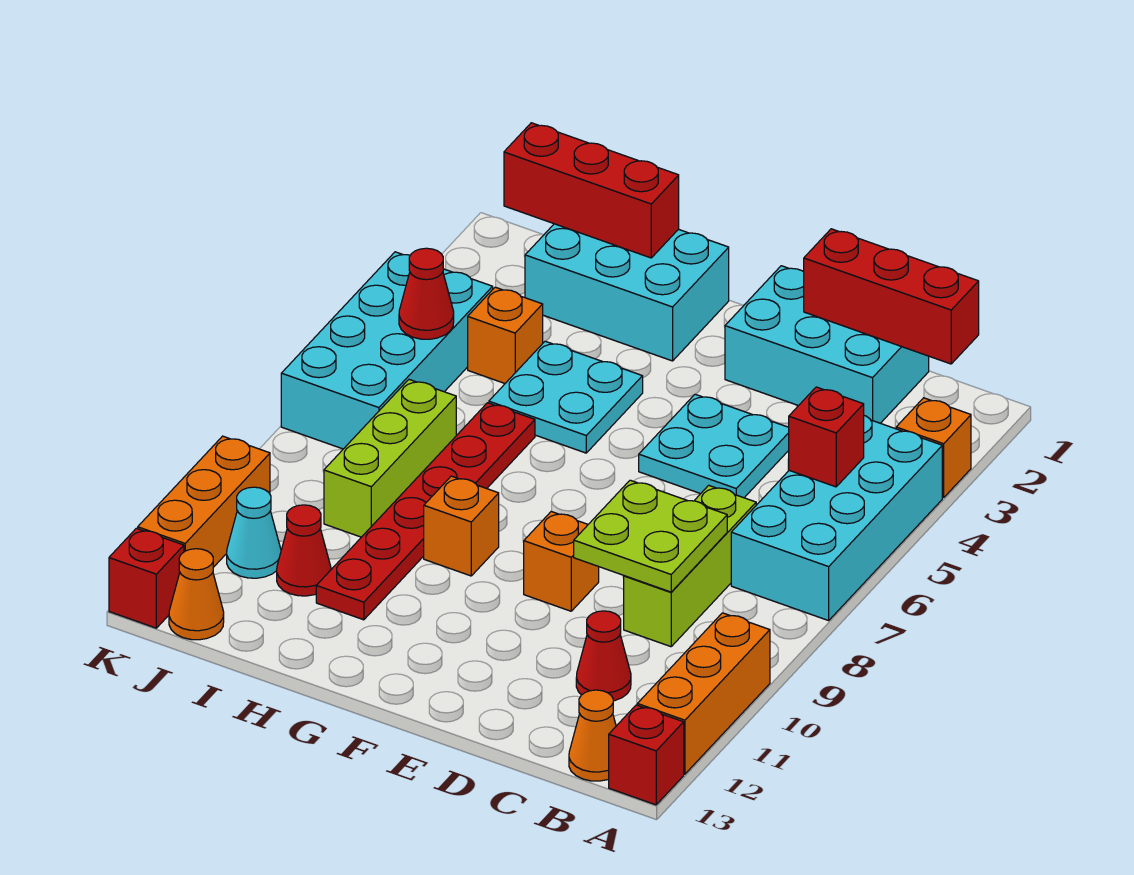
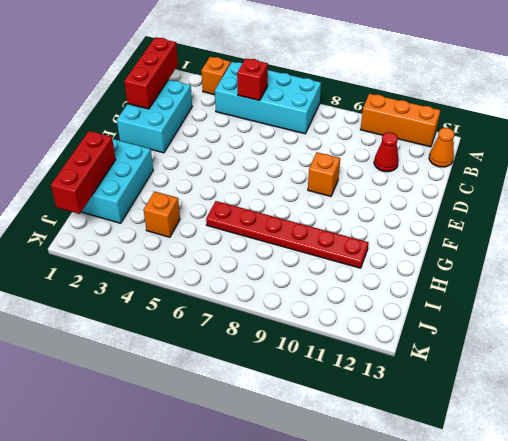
none -> red 1x1 brick [609,705,684,805]
none -> lime 1x3 brick [624,485,756,647]
none -> cyan 2x2 plate [639,394,789,498]

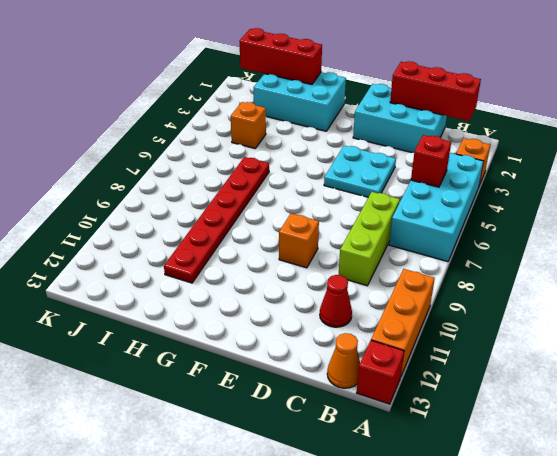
none -> cyan 2x2 plate [489,341,643,453]
none -> orange 1x1 brick [424,476,499,576]
none -> lime 1x3 brick [324,380,456,537]

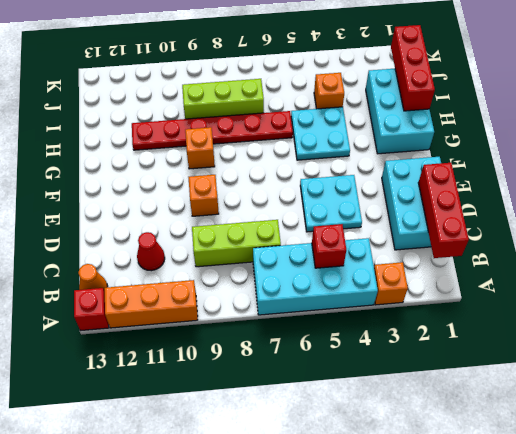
none -> red 1x1 cone [277,505,331,596]
none -> cyan 2x4 brick [281,252,493,449]
none -> cyan 1x1 cone [227,487,281,578]

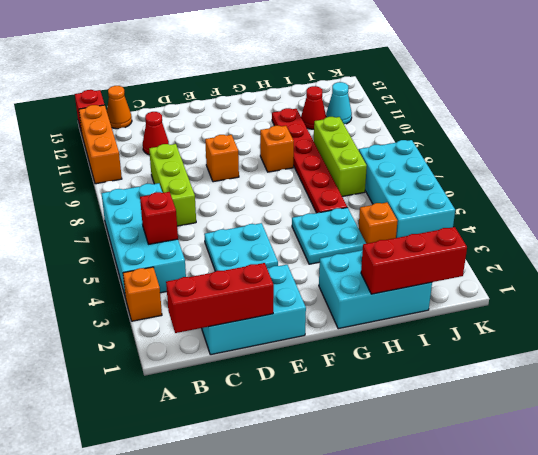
none -> orange 1x1 cone [169,549,224,640]
none -> orange 1x3 brick [138,436,270,567]
none -> red 1x1 brick [109,528,184,628]

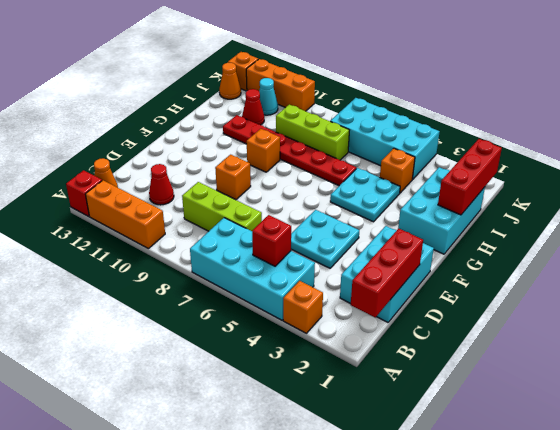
orange 1x1 brick [228,52,258,91] -> red 1x1 brick [109,528,184,628]
none -> lime 2x2 plate [574,480,727,592]
none -> red 1x1 cone [399,248,454,339]

